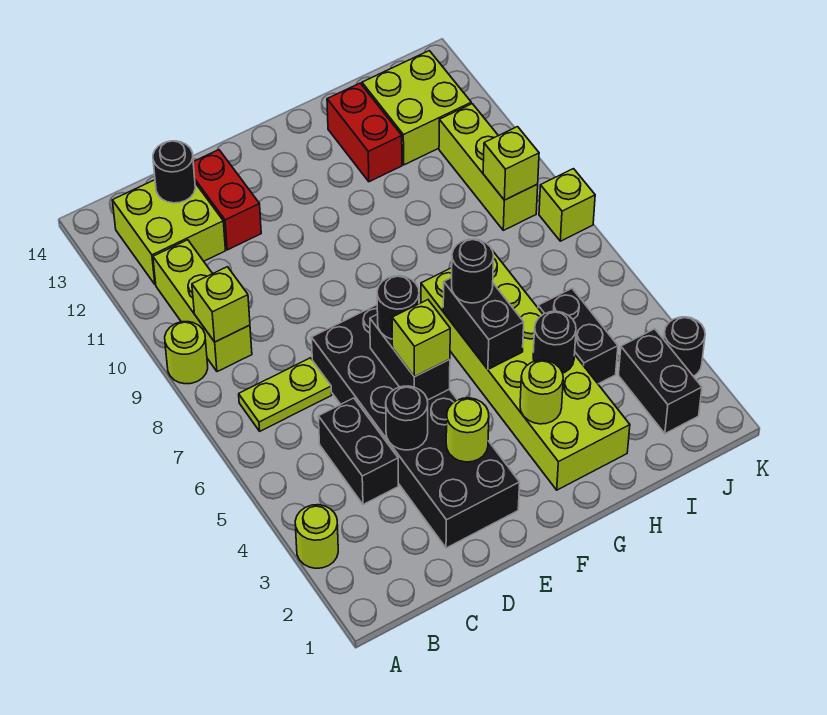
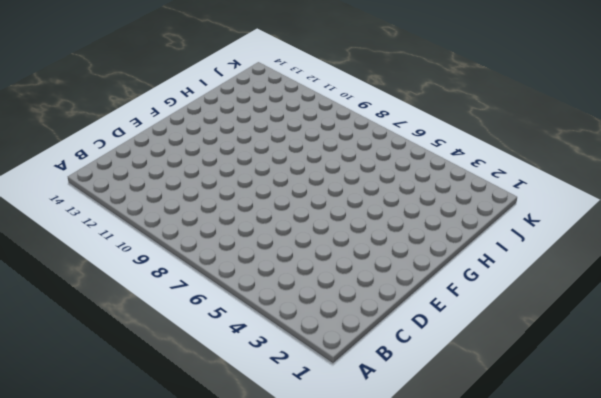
none -> lime 1x1 round brick [295,505,338,568]
none -> lime 1x1 round brick [165,322,208,384]
none -> lime 1x2 plate [239,358,332,431]

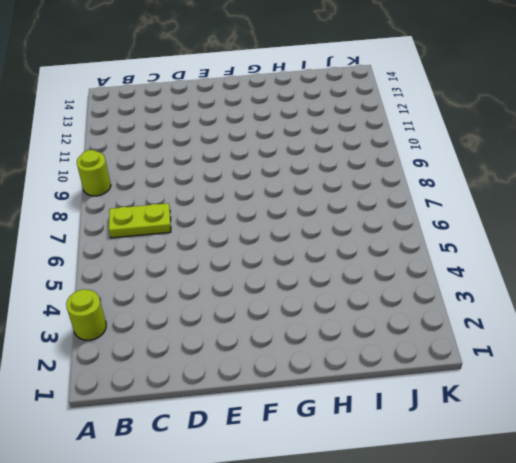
none -> lime 1x3 brick [153,240,252,372]
none -> lime 2x2 brick [112,180,226,285]
none -> black 1x2 brick [318,398,398,505]

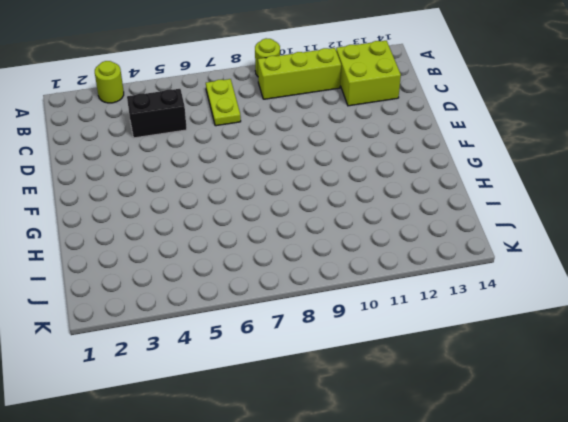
none -> black 2x6 brick [312,305,520,548]
none -> red 1x2 brick [193,150,261,250]
none -> lime 2x6 brick [421,252,630,490]

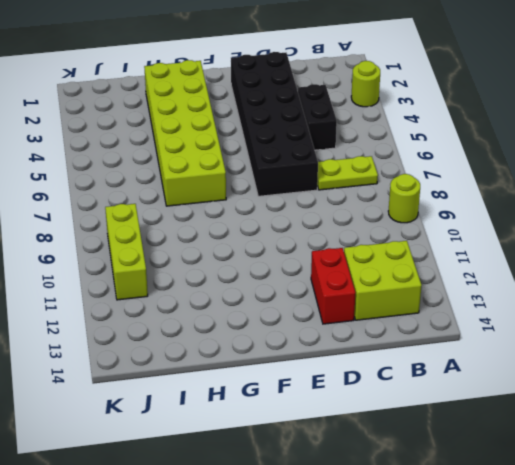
none -> lime 1x3 brick [153,240,252,372]
none -> red 1x2 brick [327,83,402,182]
none -> black 1x2 brick [538,289,618,384]

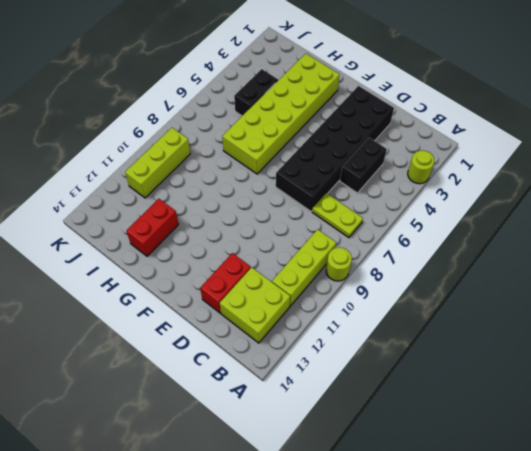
none -> lime 2x2 brick [362,51,471,165]
none -> black 1x2 brick [618,329,702,434]
none -> black 1x1 round brick [664,317,705,376]

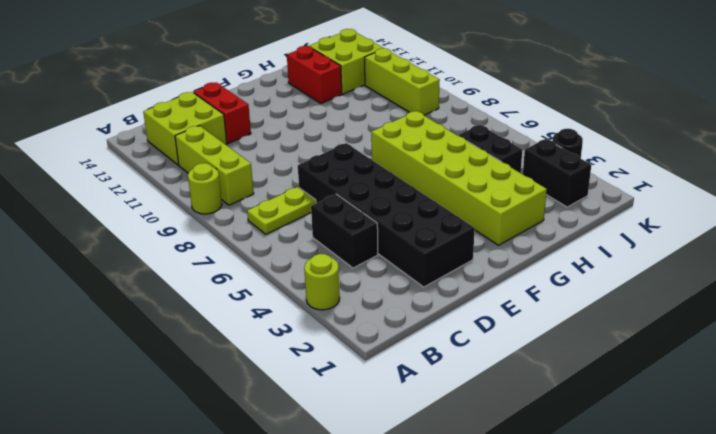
none -> lime 1x1 brick [539,169,595,241]
none -> lime 1x1 brick [192,267,250,342]
none -> black 1x1 round brick [153,141,195,203]

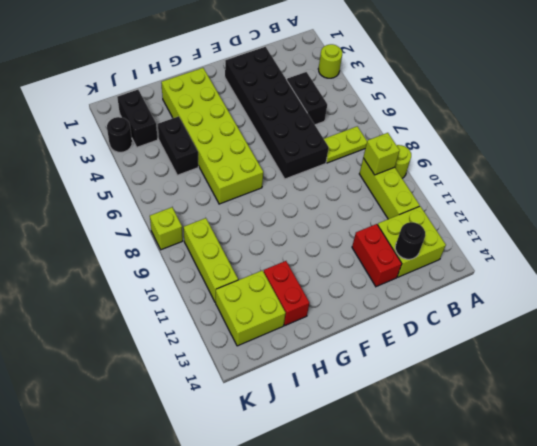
none -> black 1x1 round brick [386,386,428,450]
none -> lime 1x1 round brick [446,398,489,462]
none -> black 1x2 brick [370,314,450,400]

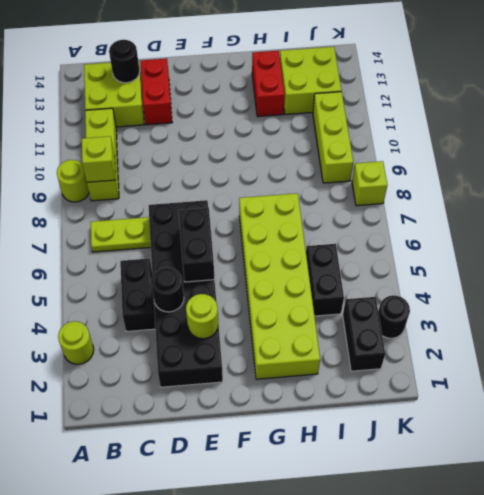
none -> lime 1x1 round brick [520,360,563,424]
none -> black 1x2 brick [443,278,524,369]
none -> black 1x1 round brick [533,311,576,373]

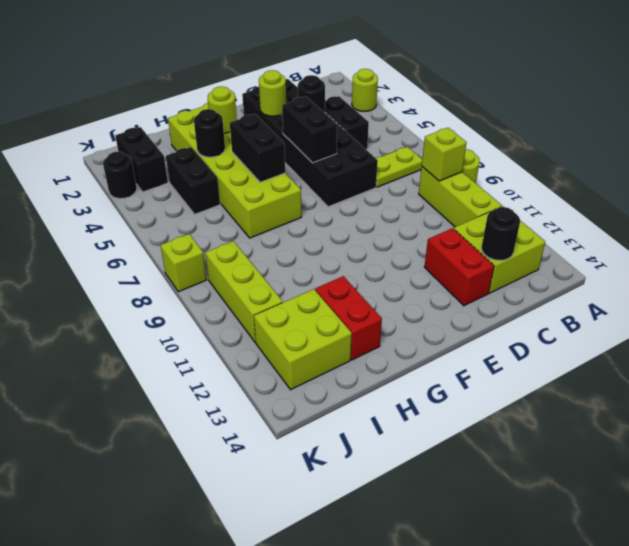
none -> lime 1x1 brick [483,127,539,200]
none -> lime 1x1 brick [392,300,450,377]
none -> black 1x1 round brick [377,276,419,339]

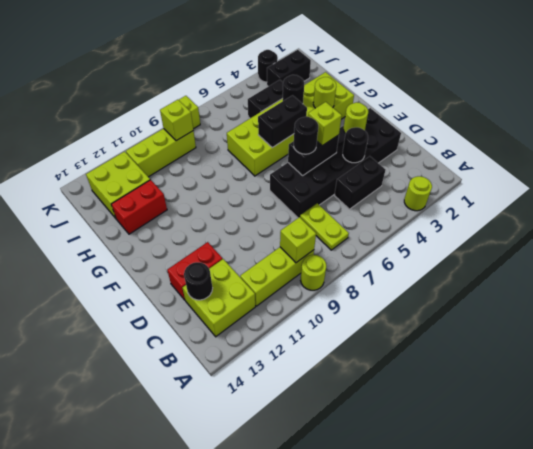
none -> black 1x1 round brick [452,239,494,303]

